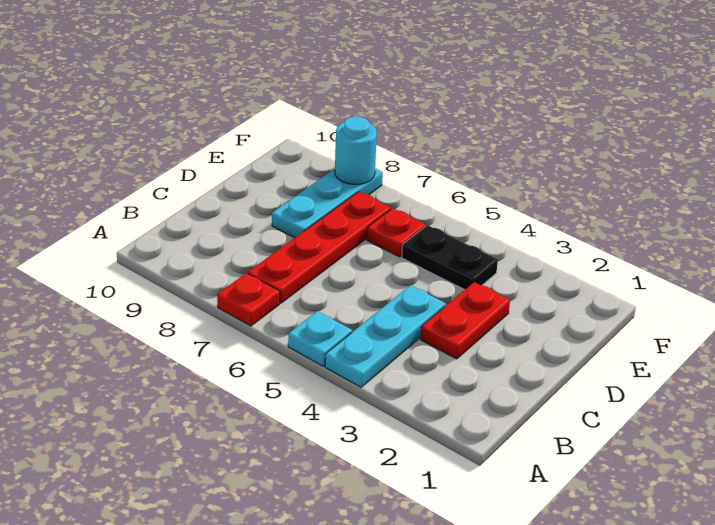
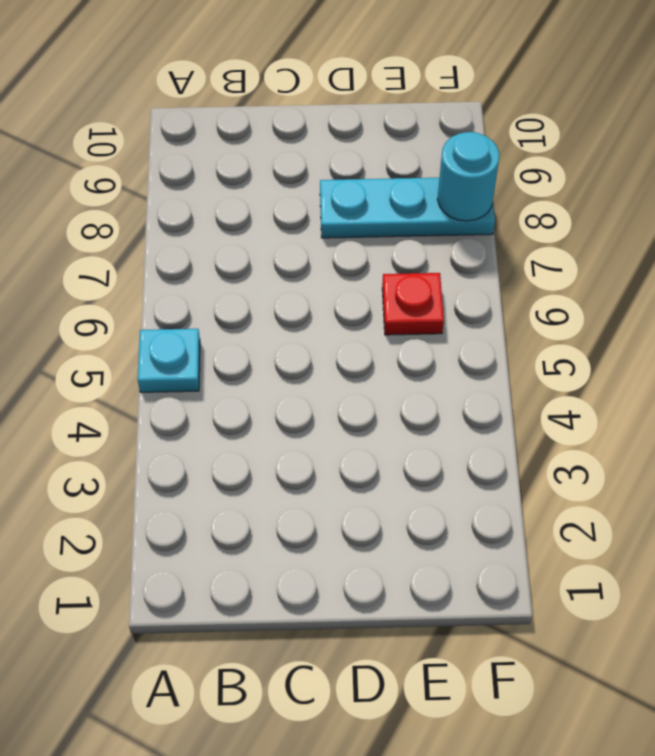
none -> cyan 1x3 plate [325,285,446,387]
none -> red 1x1 plate [217,273,280,326]

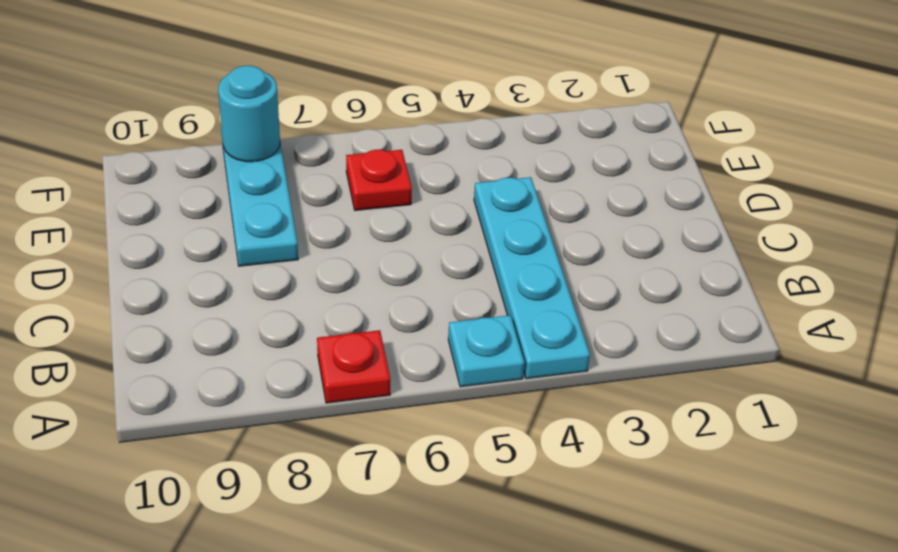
cyan 1x4 plate [474,177,590,379] -> cyan 1x3 plate [325,285,446,387]
none -> red 1x4 plate [248,192,391,303]
none -> red 1x2 plate [421,282,510,359]

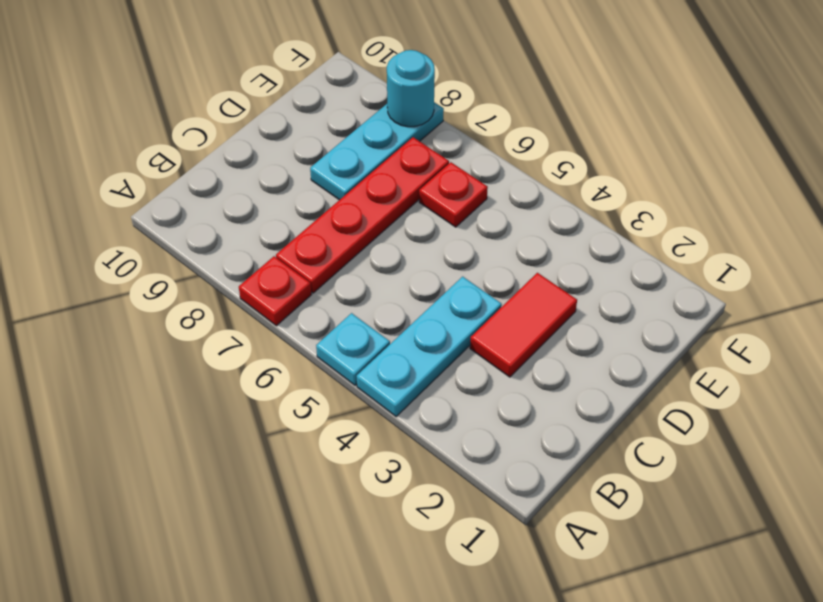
red 1x2 tile [470,273,577,377] -> red 1x2 plate [421,282,510,359]
none -> black 1x2 plate [402,225,498,290]

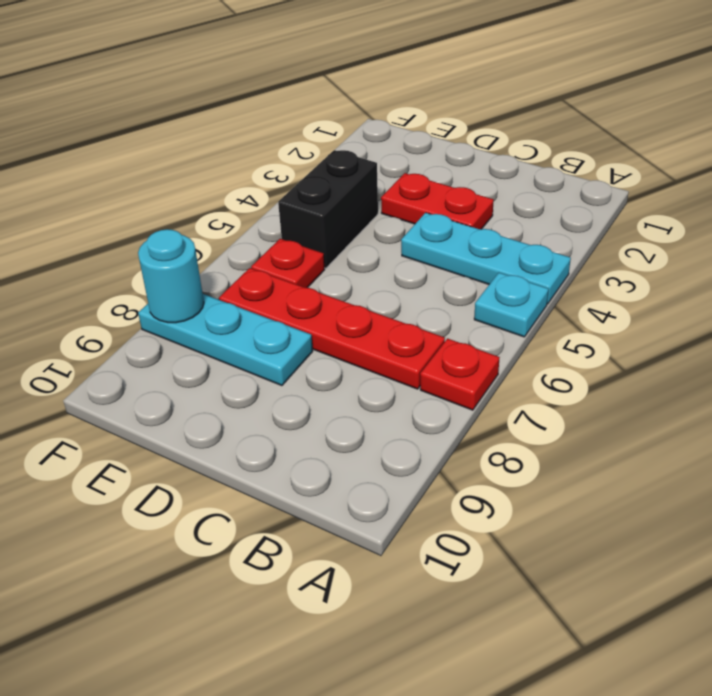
black 1x2 brick [278,150,378,268] -> black 1x2 plate [402,225,498,290]

